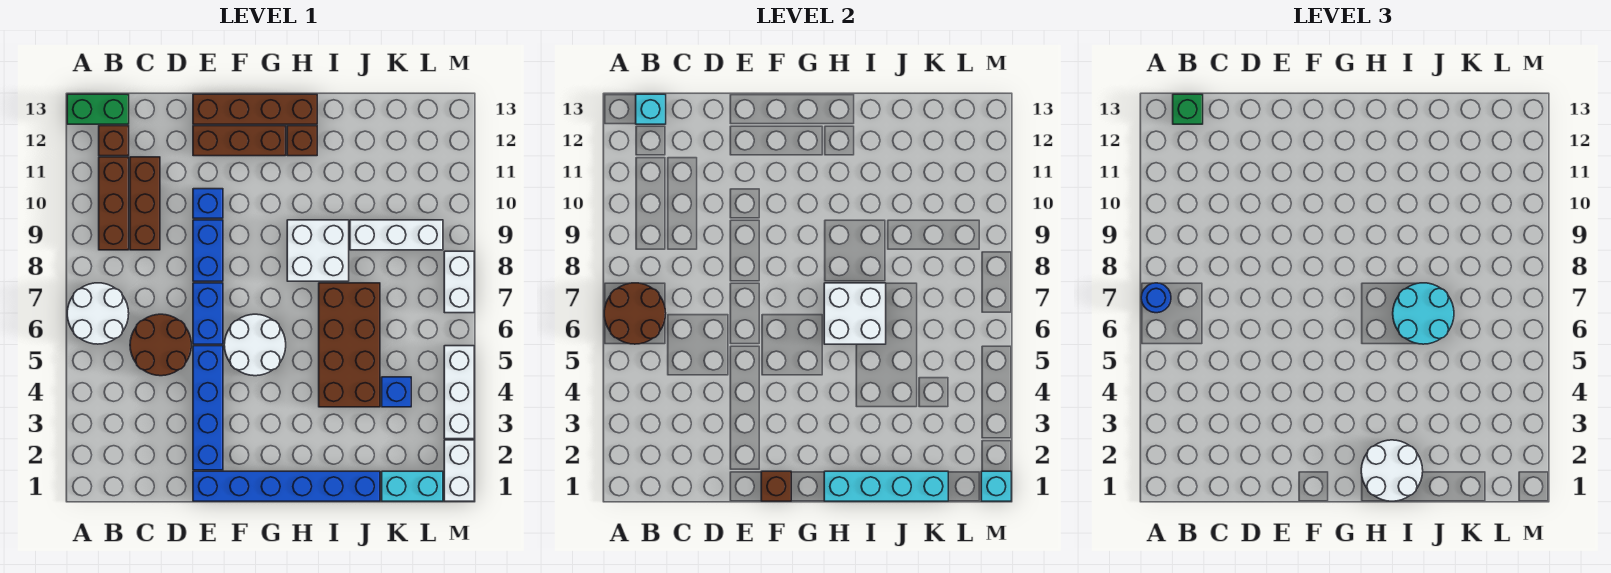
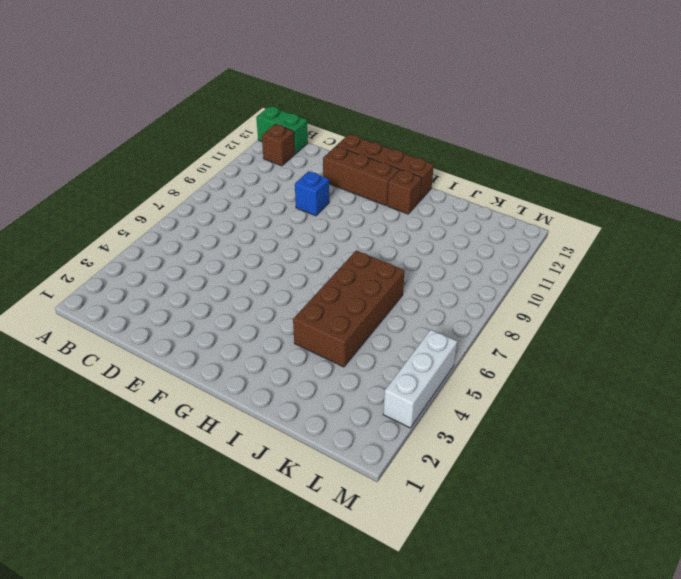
none -> white 2x2 round brick [67,283,129,344]
none -> brown 1x3 brick [99,157,129,250]
none -> brown 2x2 round brick [130,314,191,376]
none -> brown 1x3 brick [130,157,160,250]

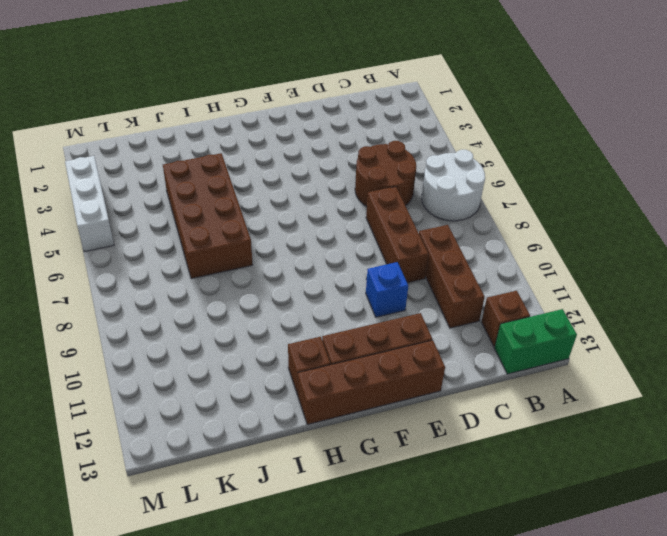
brown 1x3 brick [366,187,428,283] -> brown 1x3 brick moved to [99,157,129,250]
none -> blue 1x6 brick [193,471,380,501]
none -> blue 1x4 brick [193,346,223,470]
none -> blue 1x2 brick [193,283,223,344]
none -> blue 1x2 brick [193,220,223,281]

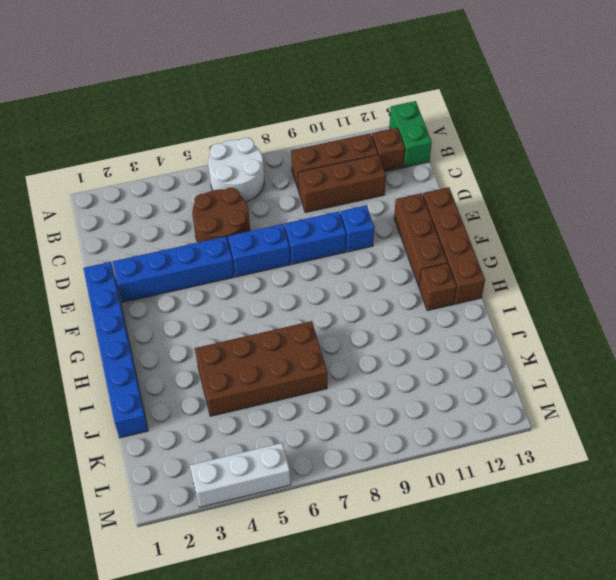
none -> white 2x2 round brick [224,314,286,376]
none -> white 2x2 brick [287,220,349,281]
none -> white 1x3 brick [350,220,443,250]
none -> cyan 1x2 brick [382,471,443,501]

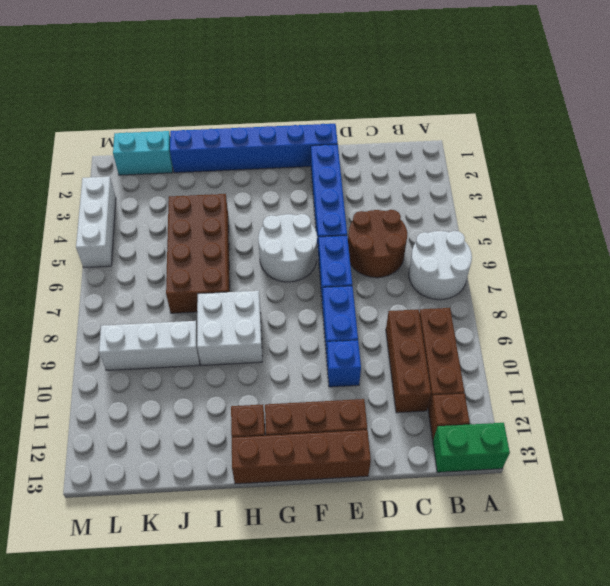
none -> blue 1x1 brick [382,377,411,407]
none -> white 1x2 brick [444,440,474,501]
none -> white 1x2 brick [444,251,474,313]
none -> brown 2x2 round brick [604,283,666,344]

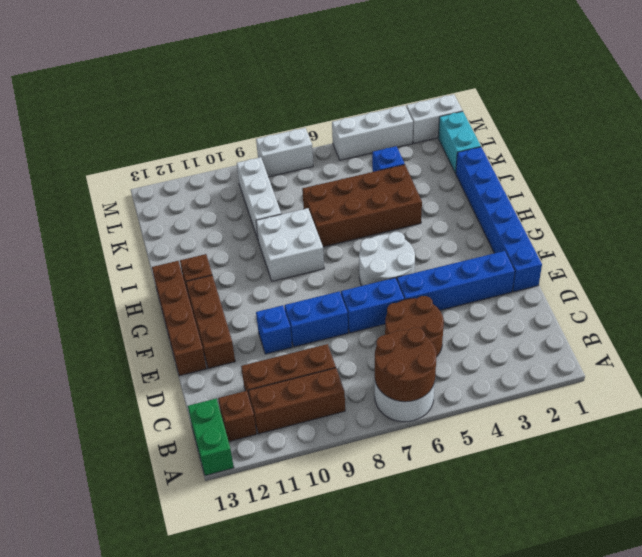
none -> cyan 1x1 brick [636,94,666,124]
none -> brown 1x1 brick [761,471,791,501]
none -> cyan 1x4 brick [824,471,948,501]
none -> white 2x2 brick [824,283,886,344]

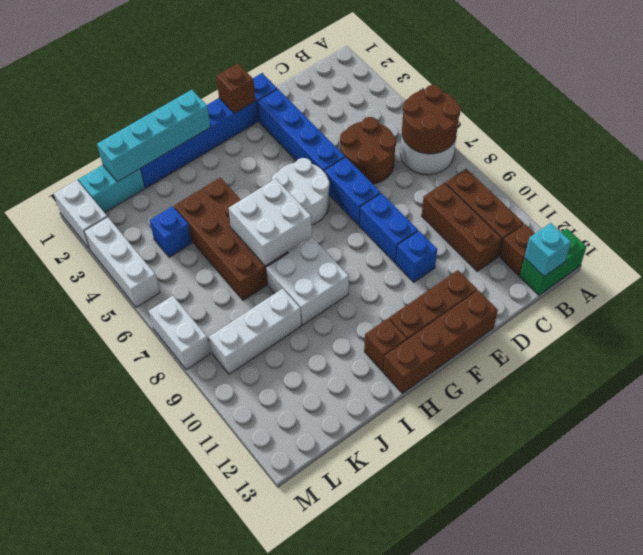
none -> cyan 1x1 brick [981,471,1011,501]
none -> blue 1x1 round brick [1141,283,1171,313]
none -> green 1x1 brick [1173,94,1203,124]
none -> white 2x2 round brick [1361,440,1423,501]

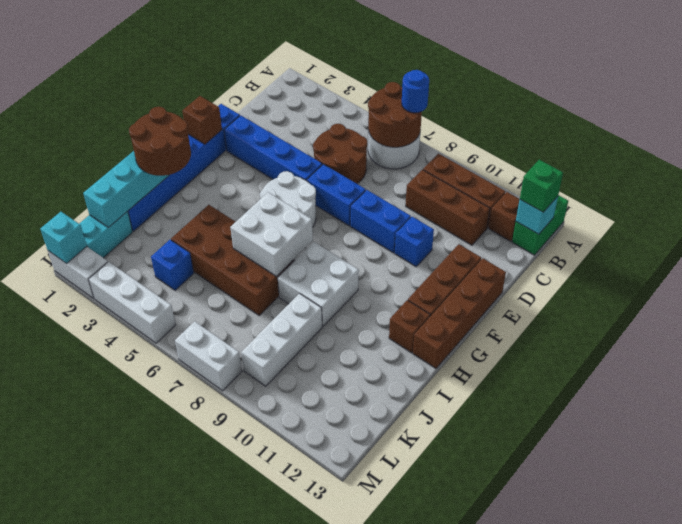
brown 2x2 round brick [129,107,191,176] -> white 2x2 round brick [1361,440,1423,501]
none -> cyan 2x2 round brick [1393,283,1454,344]

